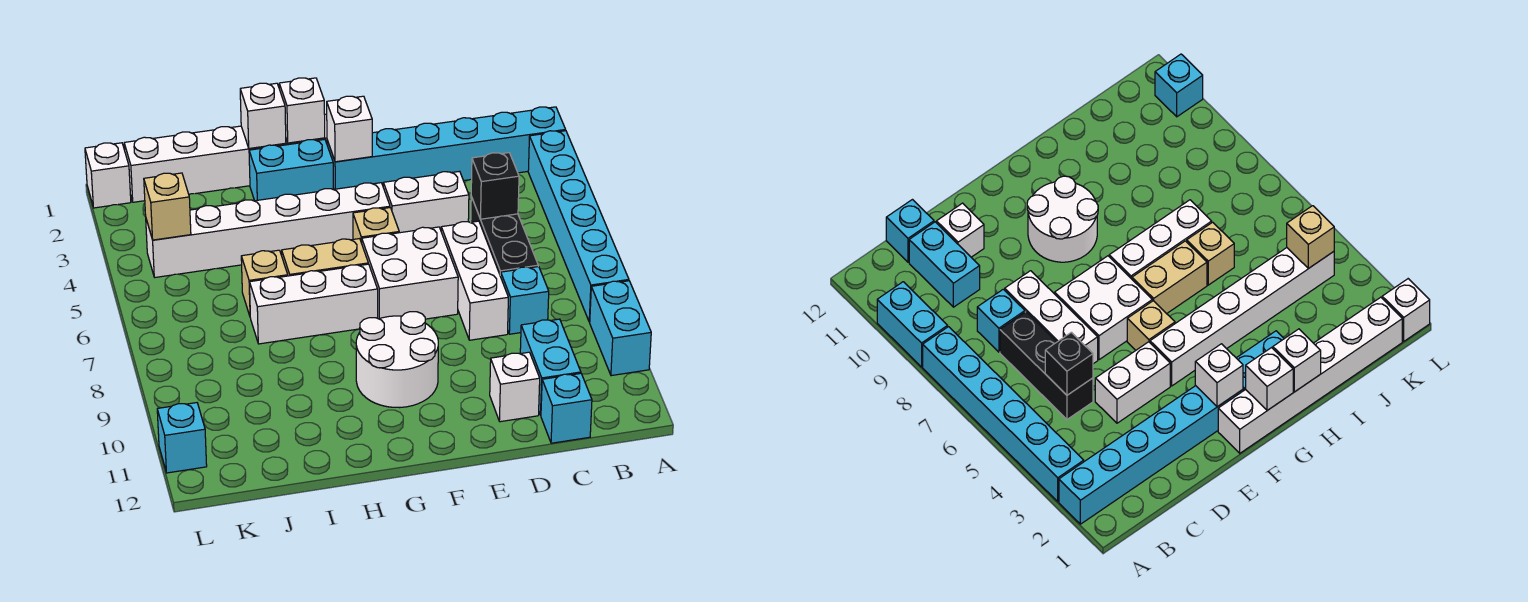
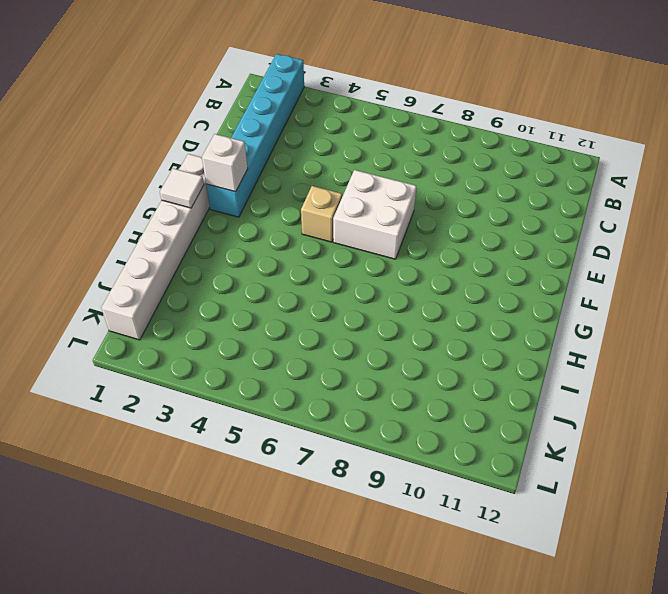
white 1x1 tile [160,168,204,208] -> white 1x1 brick [279,78,325,143]
none -> cyan 1x6 brick [528,131,629,322]
none -> cyan 1x2 brick [590,281,651,376]
none -> black 1x3 brick [471,197,538,276]

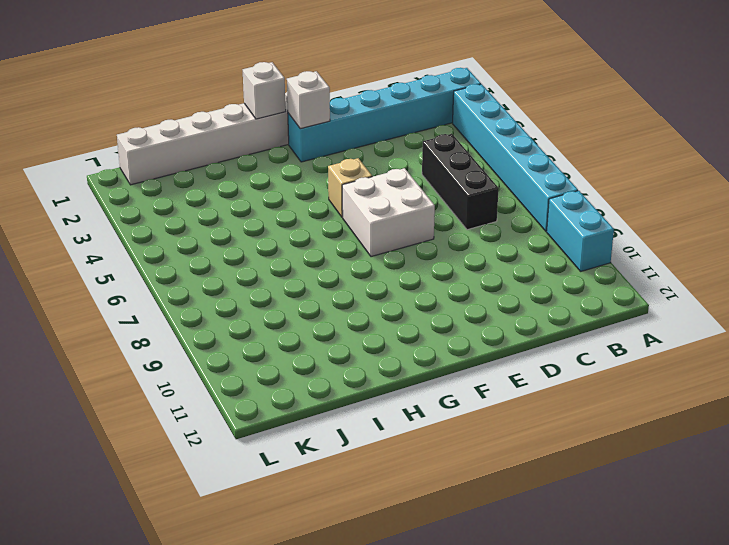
none -> cyan 1x1 brick [501,267,549,334]
none -> cyan 1x2 brick [520,319,581,415]
none -> cyan 1x1 brick [541,373,592,443]

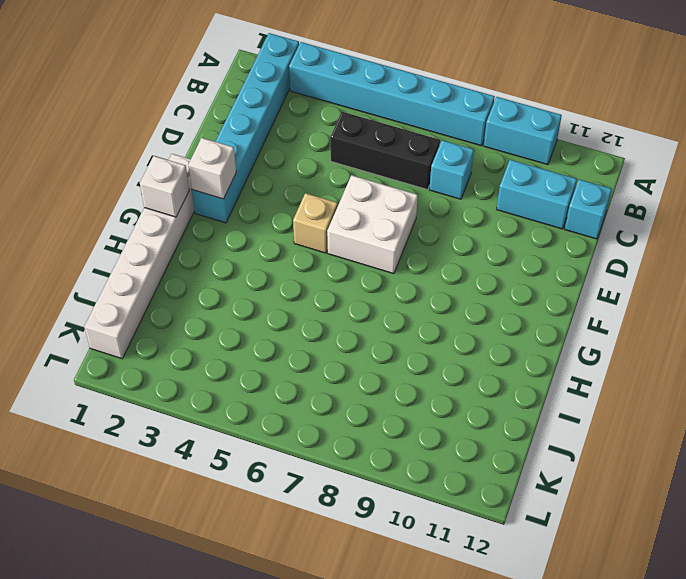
none -> white 1x2 brick [383,171,469,233]
none -> white 1x3 brick [441,221,508,340]
none -> white 1x1 brick [490,352,540,422]

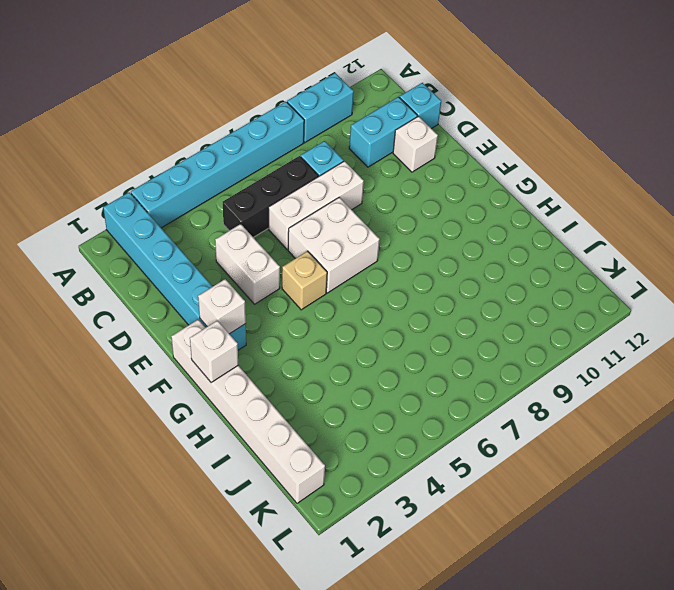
none -> white 1x6 brick [146,183,390,277]
none -> white 2x2 round brick [356,312,438,408]
none -> cyan 1x2 brick [249,139,334,201]

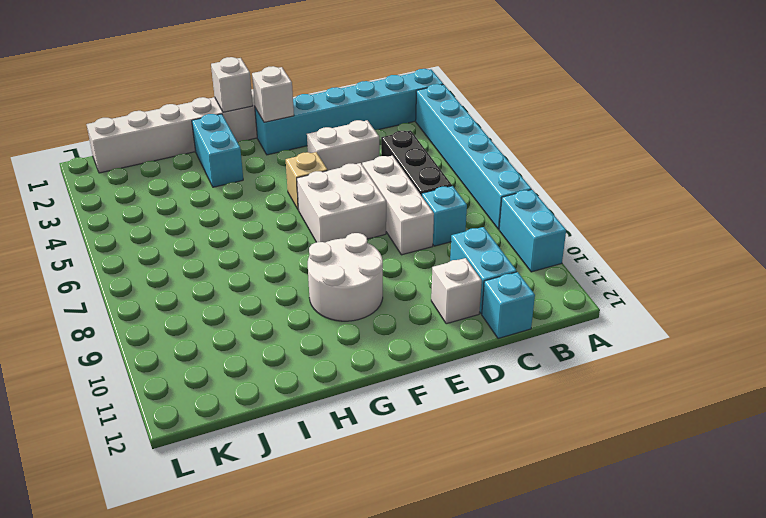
cyan 1x2 brick [192,114,243,187] -> cyan 1x2 brick turned to [249,139,334,201]
none -> white 1x6 brick [146,183,390,277]
none -> tan 1x2 brick [282,239,368,276]
none -> white 1x3 brick [250,264,378,344]

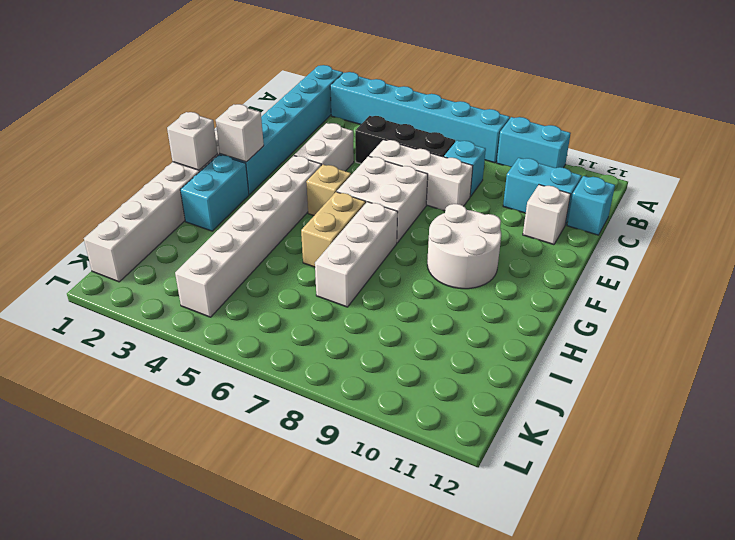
none -> tan 1x1 brick [241,250,288,316]
none -> white 1x1 brick [85,143,131,208]
none -> cyan 1x1 brick [157,403,207,473]

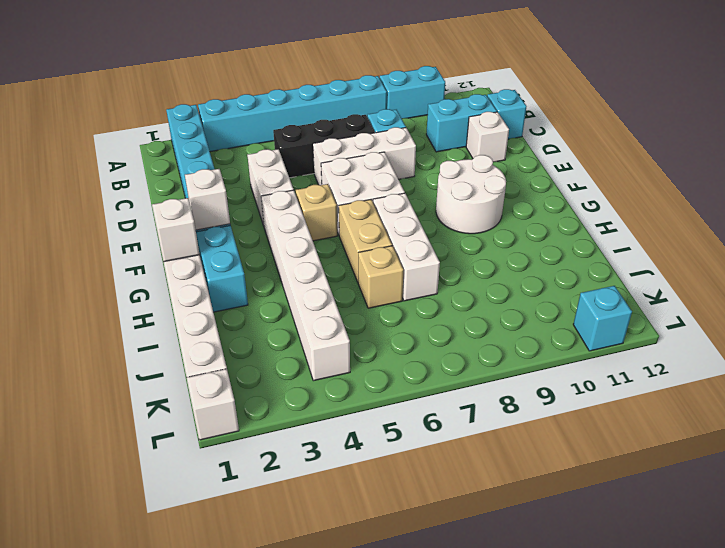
none -> black 1x1 brick [471,153,519,219]
none -> white 1x1 brick [240,83,286,148]
none -> tan 1x1 brick [144,173,191,240]

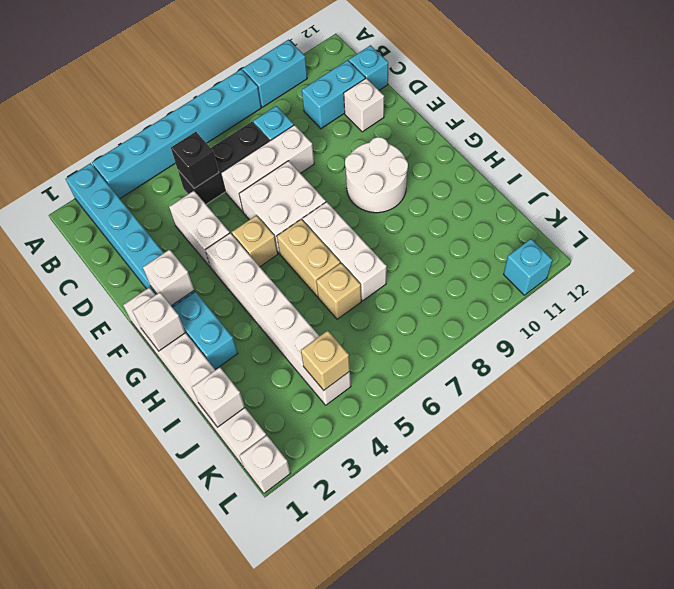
white 1x1 brick [192,367,245,427] -> white 1x1 brick moved to [240,83,286,148]

